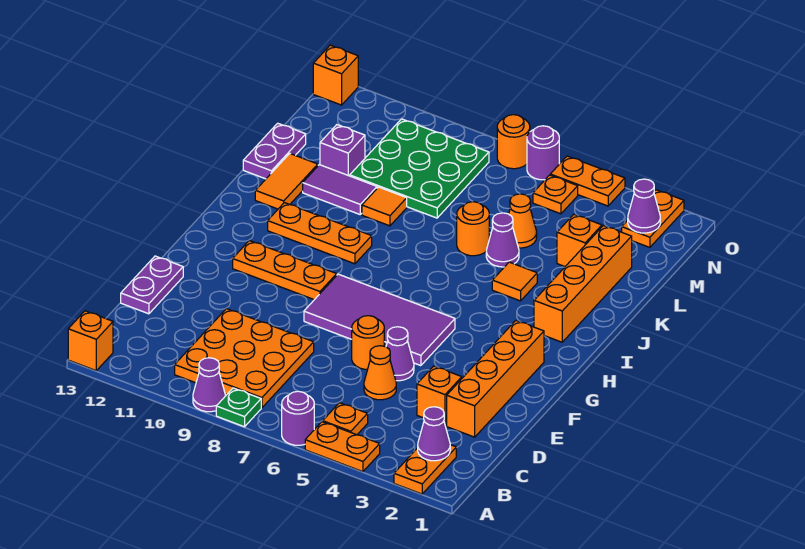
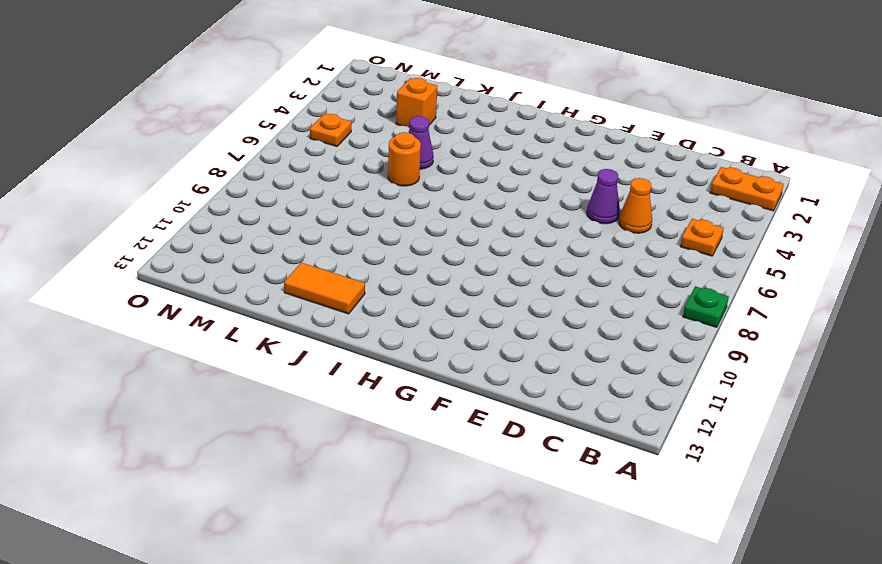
none -> orange 1x2 plate [305,422,380,472]
none -> purple 1x1 round brick [282,391,314,445]
none -> purple 1x1 cone [193,358,225,412]
none -> orange 1x1 brick [68,311,113,370]

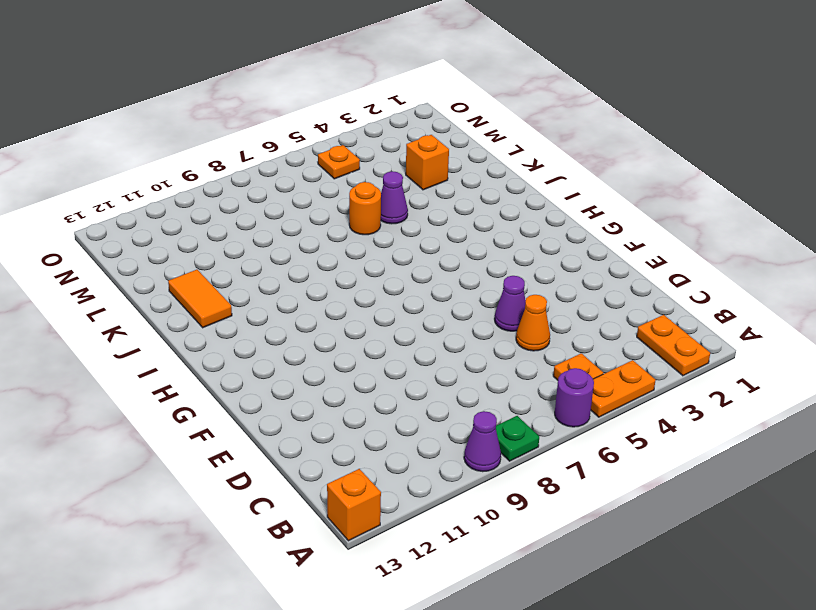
none -> orange 3x3 plate [175,309,314,408]
none -> orange 1x4 brick [447,321,544,437]
none -> orange 1x1 brick [417,366,462,426]
none -> purple 1x2 plate [121,256,183,314]

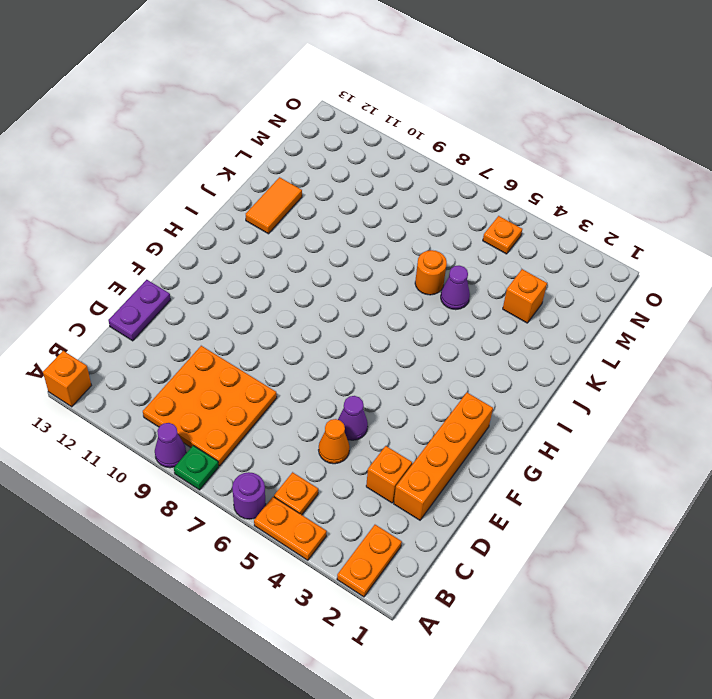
none -> orange 1x1 round brick [352,316,384,369]
none -> purple 2x4 tile [304,274,455,366]
none -> orange 1x3 plate [233,241,337,300]
none -> orange 1x4 brick [534,226,632,342]

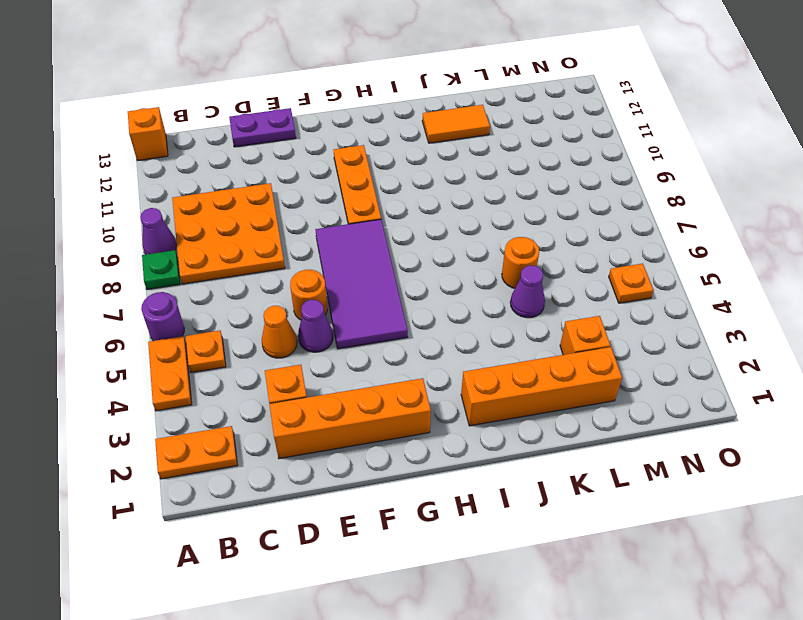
none -> orange 1x3 plate [268,203,372,264]
none -> orange 1x1 tile [492,262,537,301]
none -> orange 1x1 tile [362,187,407,226]
none -> purple 1x2 tile [303,165,377,214]

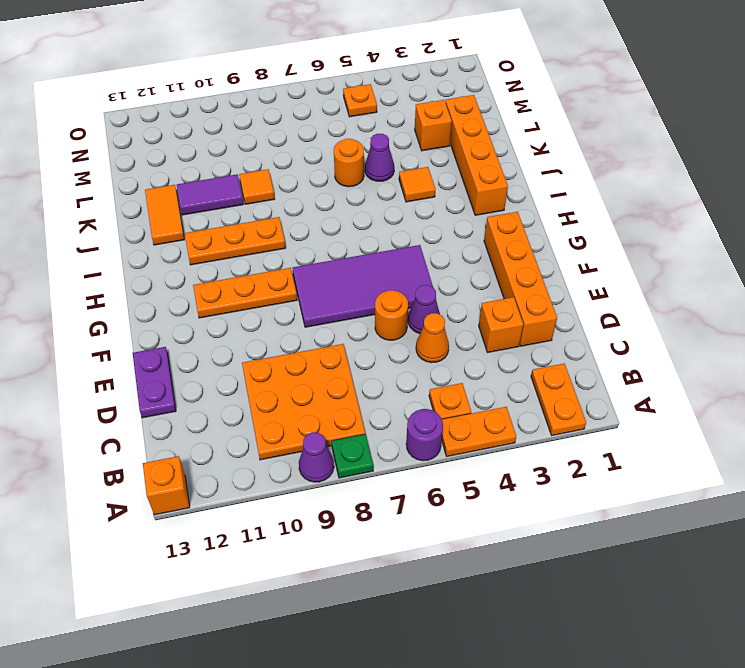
none -> purple 1x2 plate [243,123,306,179]
none -> orange 1x1 cone [509,194,537,248]
none -> green 3x3 plate [350,119,489,218]
none -> purple 1x1 brick [320,125,365,176]

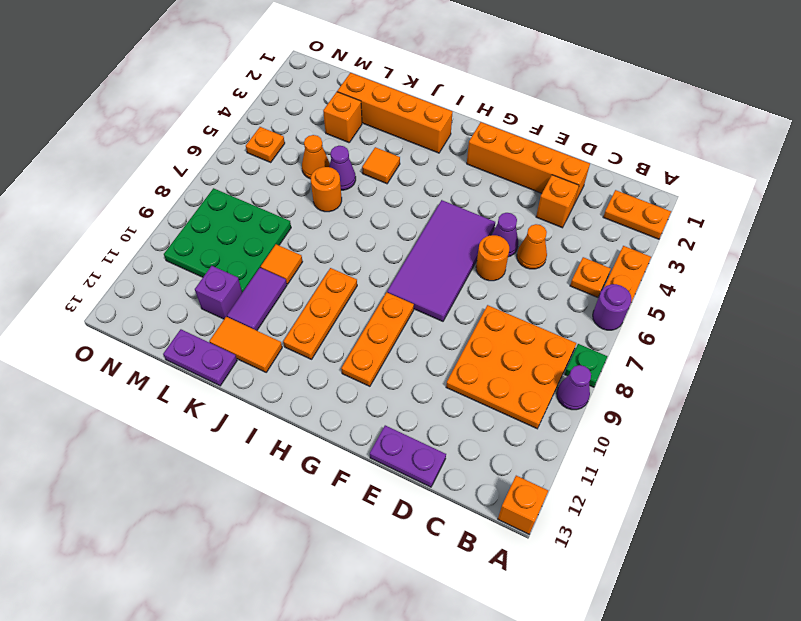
none -> orange 1x2 plate [622,190,684,247]
none -> orange 1x2 plate [550,156,625,206]
none -> purple 1x1 round brick [527,126,559,180]
none -> orange 1x1 round brick [497,115,530,169]

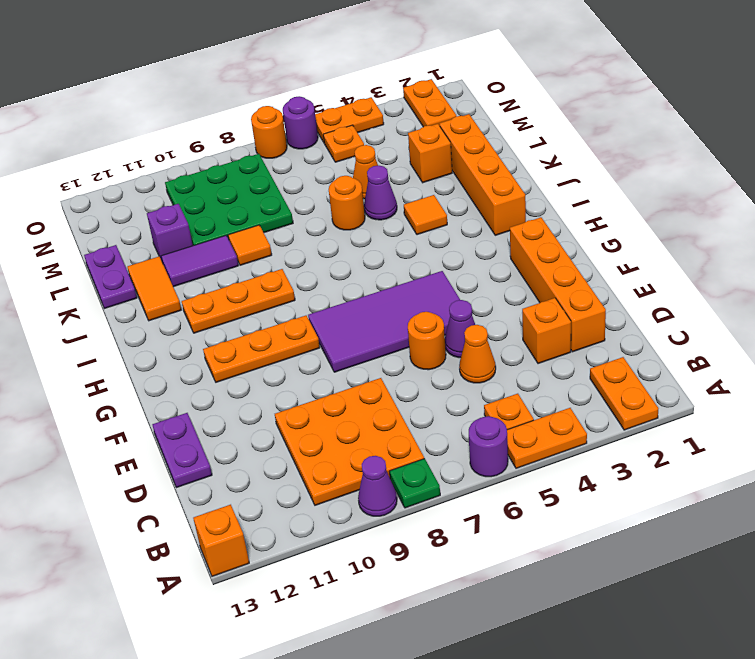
none -> orange 1x1 brick [313,45,358,105]
none -> purple 1x1 cone [418,407,450,461]
none -> purple 1x1 cone [628,179,660,233]

